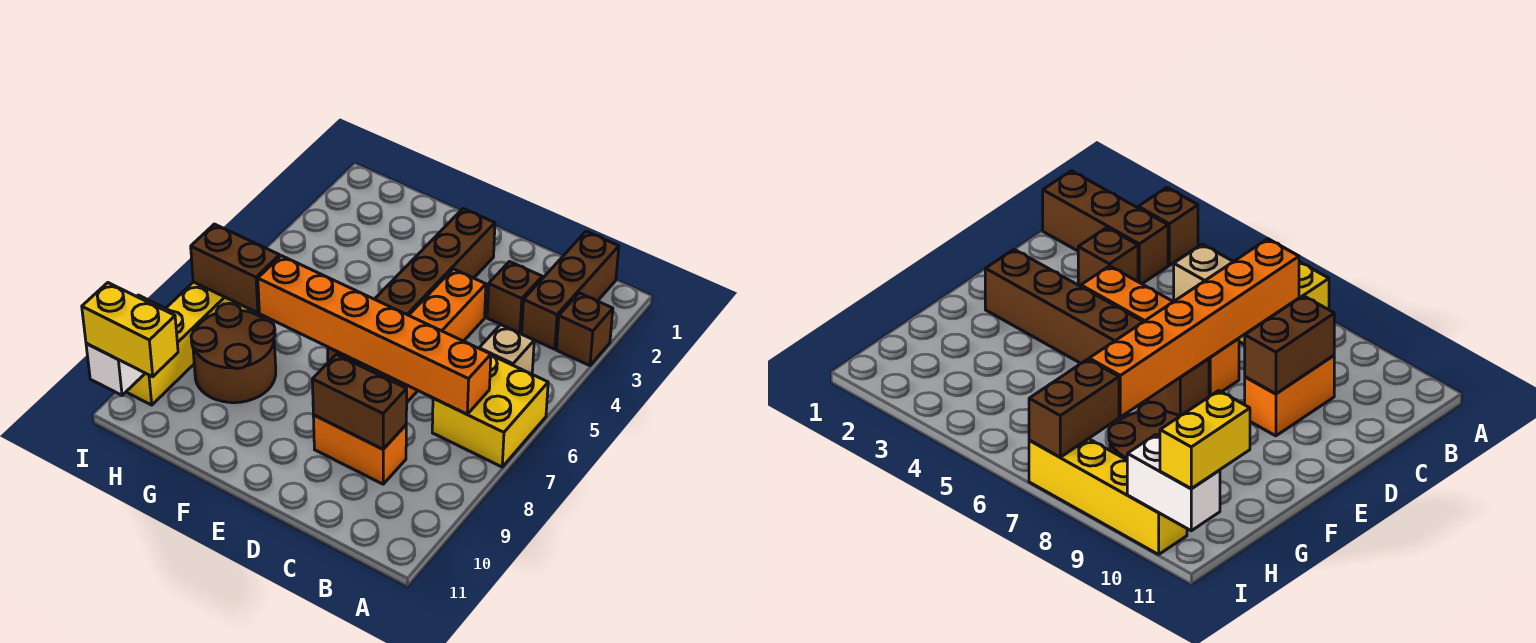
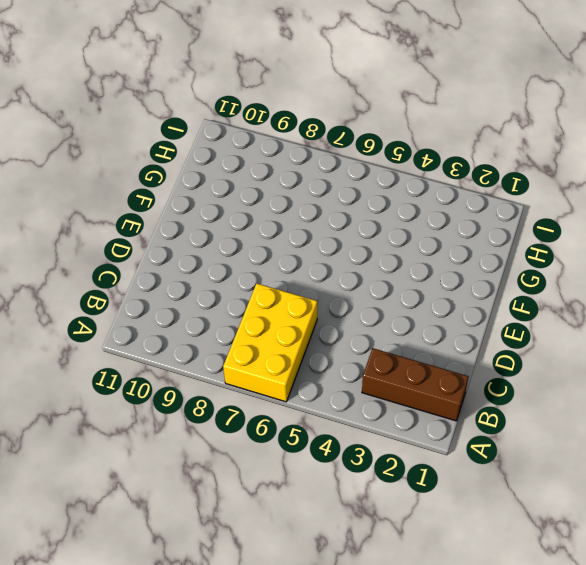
yellow 2x3 brick [223,283,317,402] -> yellow 2x2 brick [432,355,548,467]
none -> brown 1x1 brick [556,293,613,366]
none -> tan 1x1 brick [479,325,534,374]
none -> brown 1x1 brick [487,261,542,333]

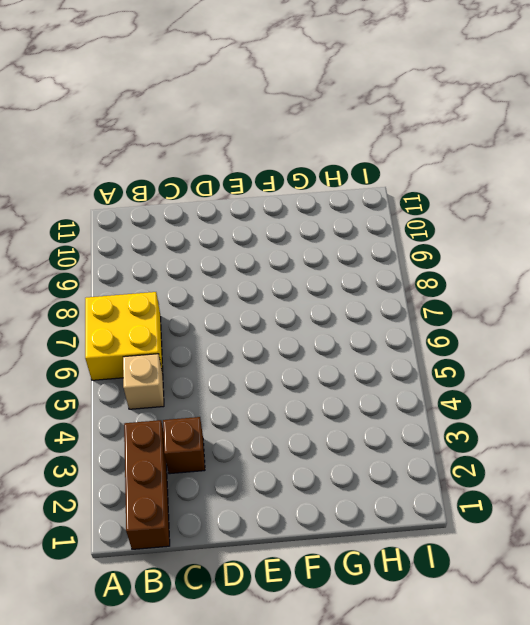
none -> brown 1x1 brick [556,293,613,366]
none -> orange 1x2 brick [313,415,406,484]
none -> orange 1x4 brick [362,269,486,402]

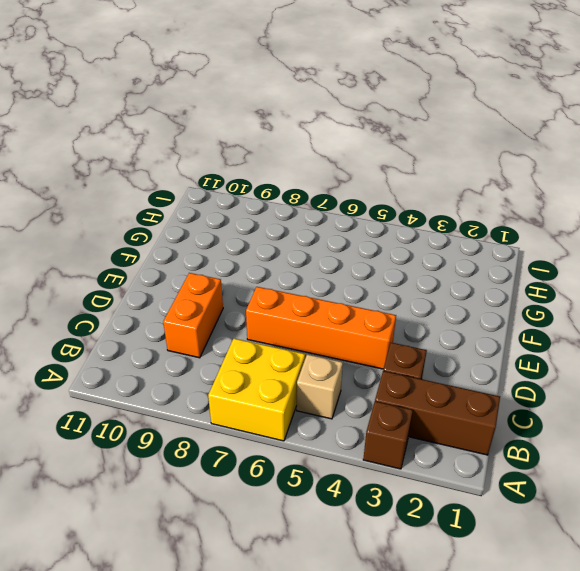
none -> brown 1x6 brick [328,209,495,367]
none -> brown 2x2 round brick [191,303,276,403]
none -> yellow 1x4 brick [126,282,250,405]

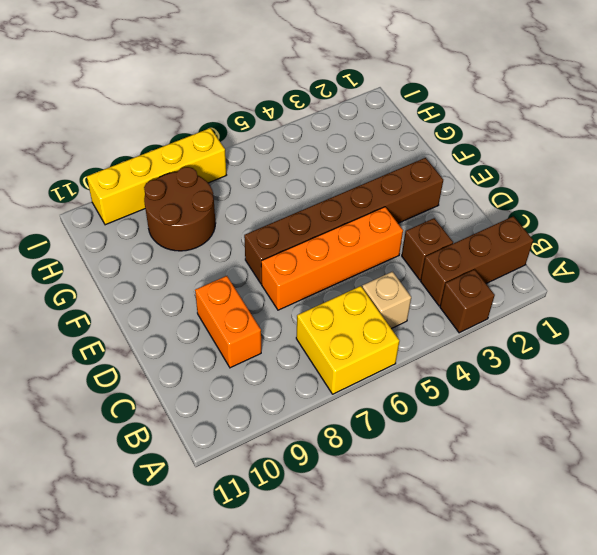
none -> orange 1x6 brick [258,256,491,414]
none -> brown 1x2 brick [312,354,407,449]
none -> brown 1x2 brick [191,224,280,313]

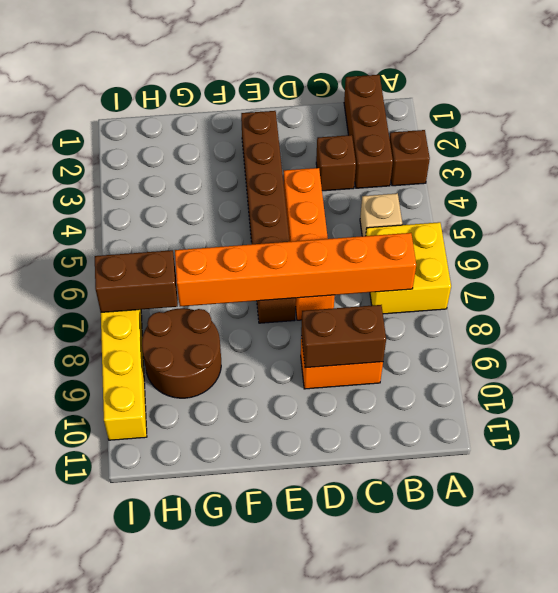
none -> white 1x2 brick [86,295,170,395]
none -> yellow 1x2 brick [82,283,178,377]

